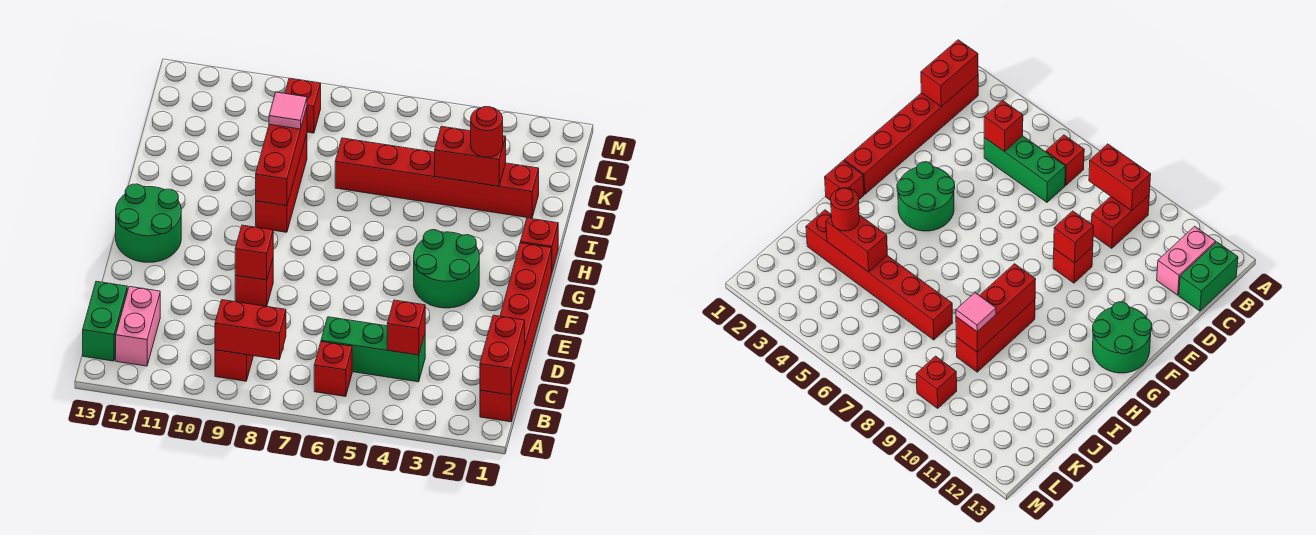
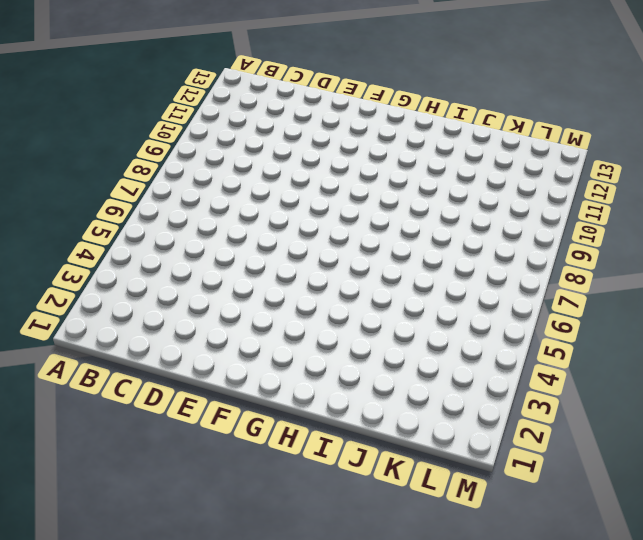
none -> red 1x6 brick [480,243,552,422]
none -> red 1x1 brick [314,342,352,397]
none -> red 1x2 brick [215,350,253,381]

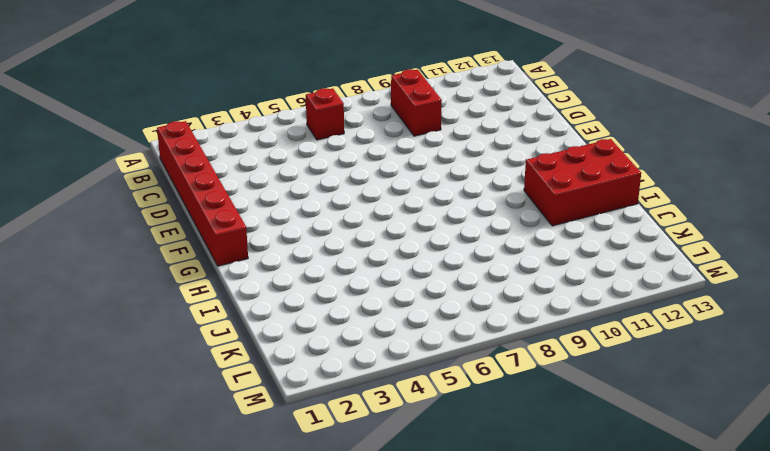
red 2x3 brick [524,139,641,226] -> none
none -> pink 1x2 brick [116,287,160,366]
none -> green 1x2 brick [83,281,127,361]
none -> green 1x3 brick [321,317,425,382]

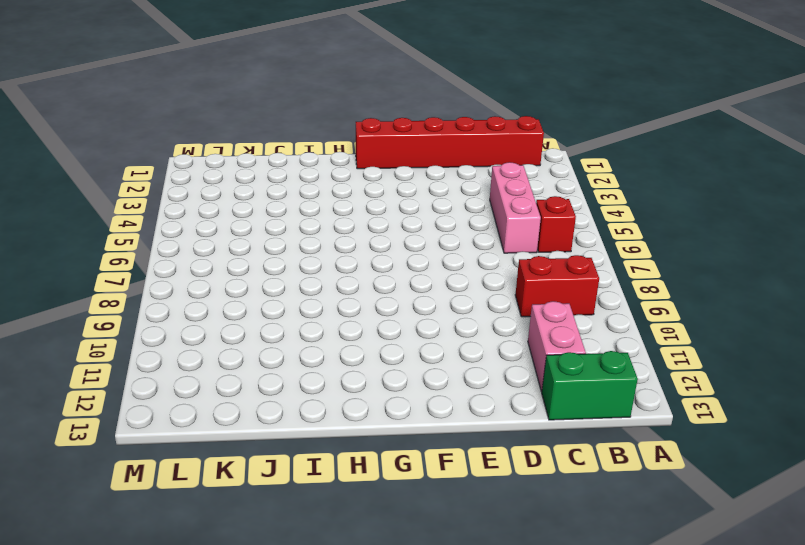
pink 1x3 brick [490,162,541,253] -> green 1x3 brick [321,317,425,382]
pink 1x2 brick [528,301,586,392] -> pink 1x2 brick turned to [116,287,160,366]
none -> red 1x1 brick [235,259,273,306]
none -> green 2x2 round brick [414,230,479,308]
none -> green 2x2 round brick [116,184,181,262]

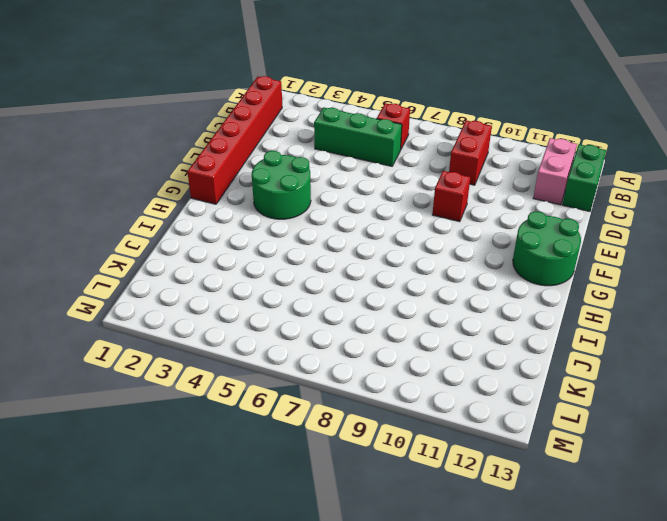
none -> red 1x1 brick [520,218,558,271]
none -> red 1x3 brick [256,134,307,232]
none -> red 1x6 brick [335,138,539,218]

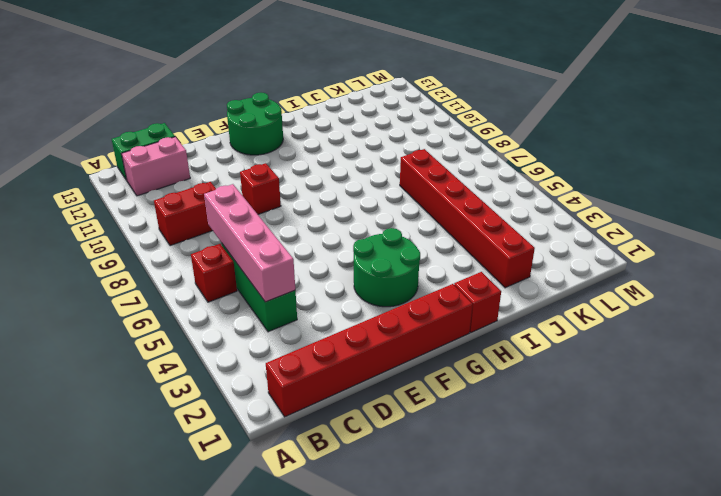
pink 1x4 brick [204,184,295,302] -> red 1x1 brick [387,300,425,355]
none -> red 1x3 brick [256,134,307,232]
none -> red 1x1 brick [285,78,321,133]
none -> red 1x2 brick [480,315,525,395]

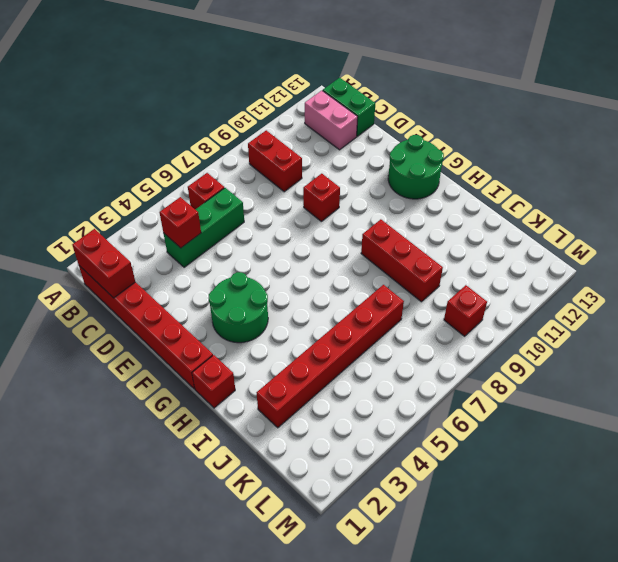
none -> red 1x2 brick [215,300,286,359]
none -> red 1x1 brick [235,225,273,280]
none -> red 1x3 brick [256,107,307,206]

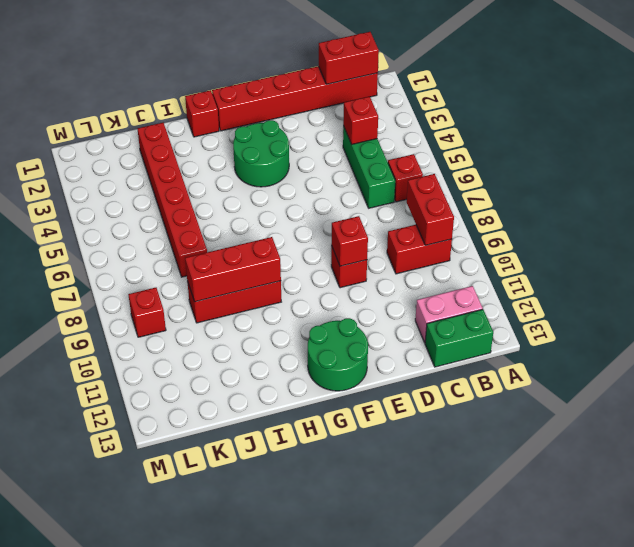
none -> red 1x2 brick [435,126,506,186]
none -> red 1x1 round brick [471,107,503,157]
none -> pink 1x1 tile [269,92,307,129]

